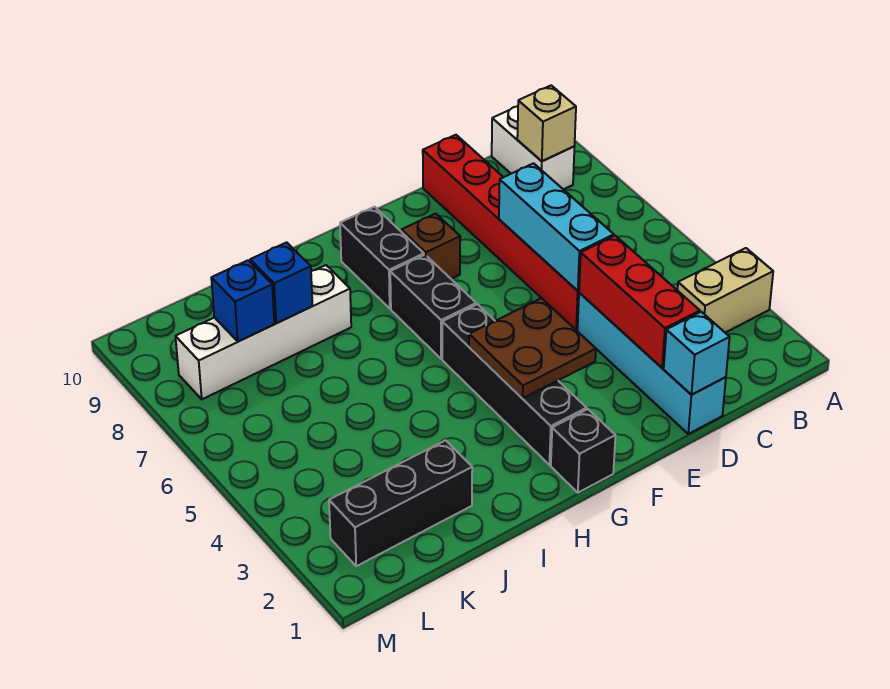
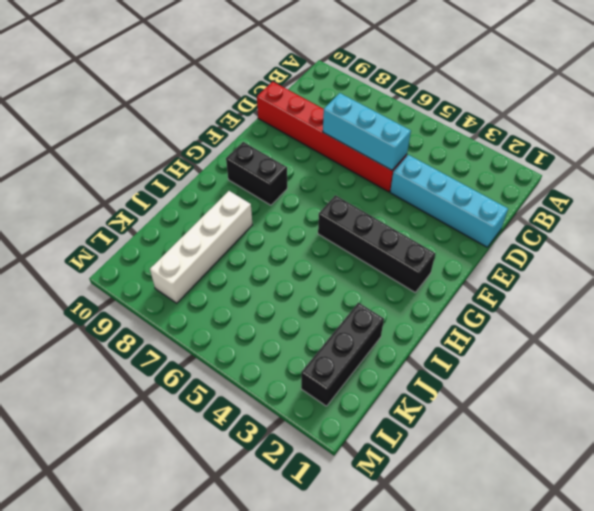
none -> tan 1x2 brick [677,248,773,333]
none -> white 1x2 brick [492,106,574,190]
none -> brown 1x1 brick [401,213,460,279]

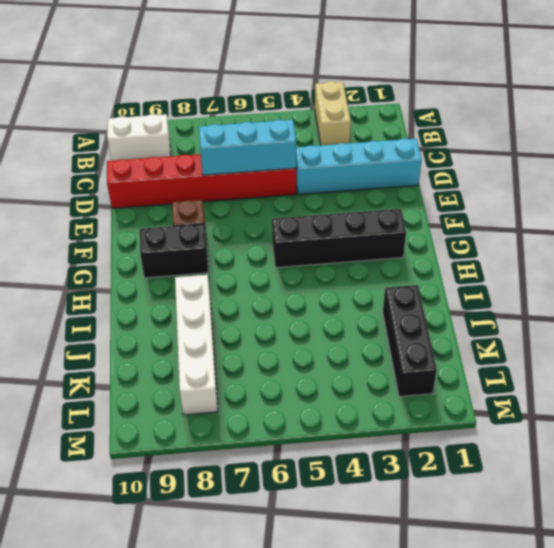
none -> black 1x1 brick [551,409,616,493]
none -> black 1x2 brick [390,255,476,359]
none -> tan 1x1 brick [517,85,576,161]

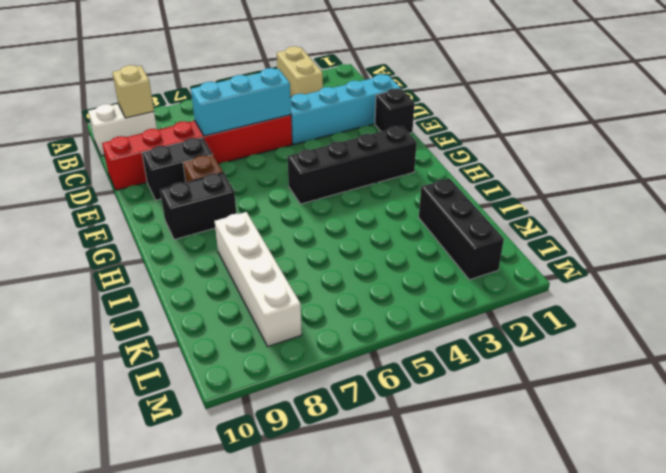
black 1x1 brick [375,88,415,133] -> black 1x1 brick moved to [551,409,616,493]
black 1x2 brick [142,138,213,200] -> black 1x2 brick moved to [390,255,476,359]
none -> cyan 1x1 brick [664,312,730,395]
none -> red 1x3 brick [579,236,700,368]
none -> brown 2x2 plate [469,298,596,398]

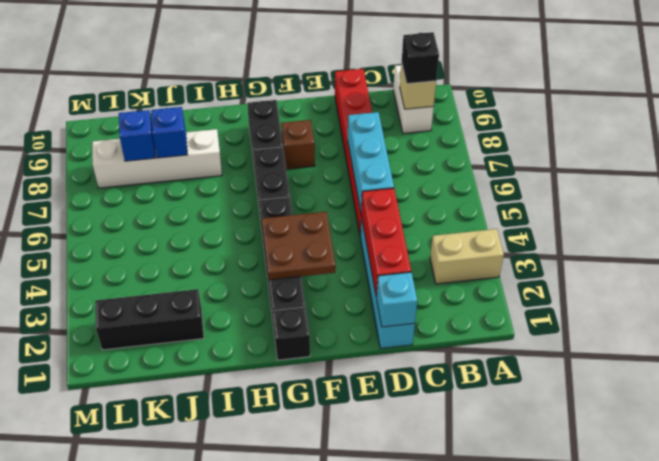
black 1x1 brick [402,32,439,84] -> none

